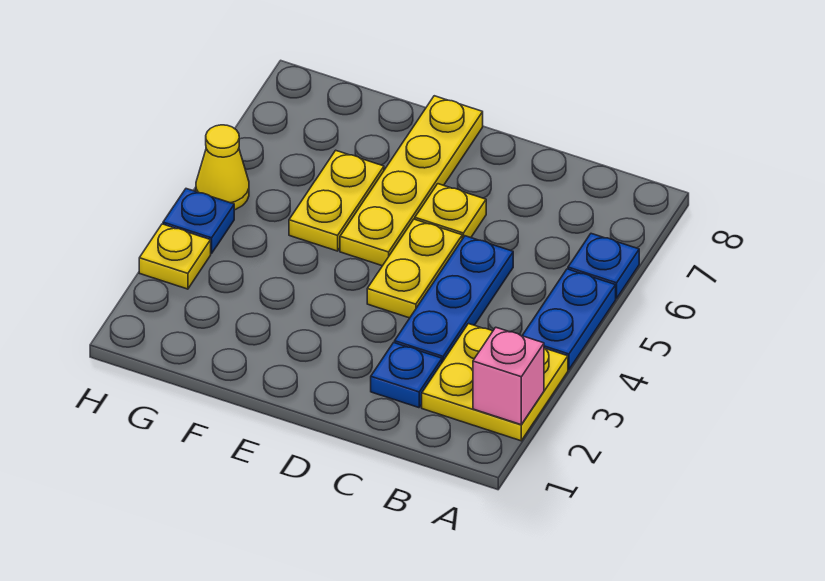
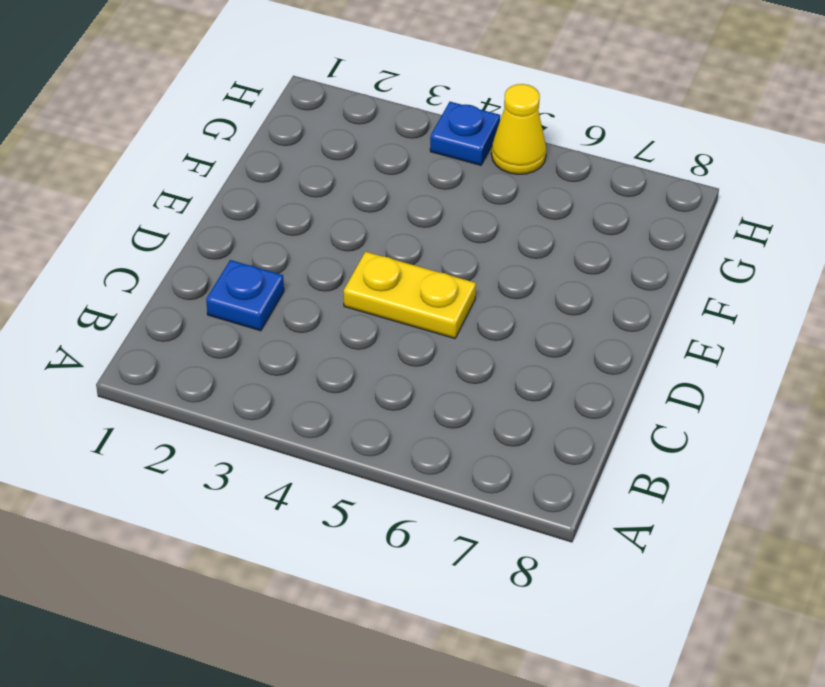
none -> yellow 2x2 plate [422,324,568,441]
none -> blue 1x2 plate [522,269,616,370]
none -> blue 1x1 plate [568,234,639,298]

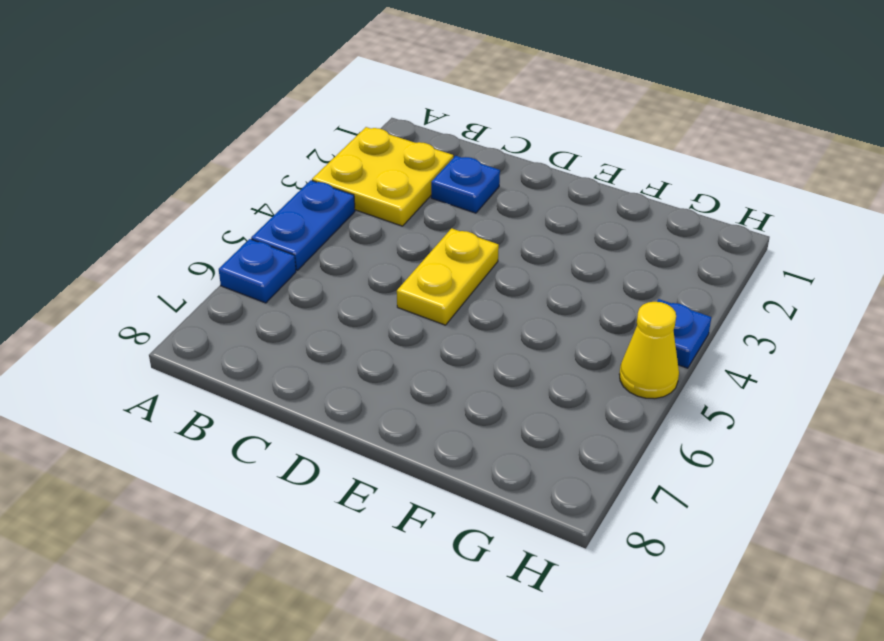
none -> blue 1x3 plate [395,236,513,362]
none -> yellow 1x1 plate [415,184,486,239]
none -> yellow 1x4 plate [340,96,483,266]

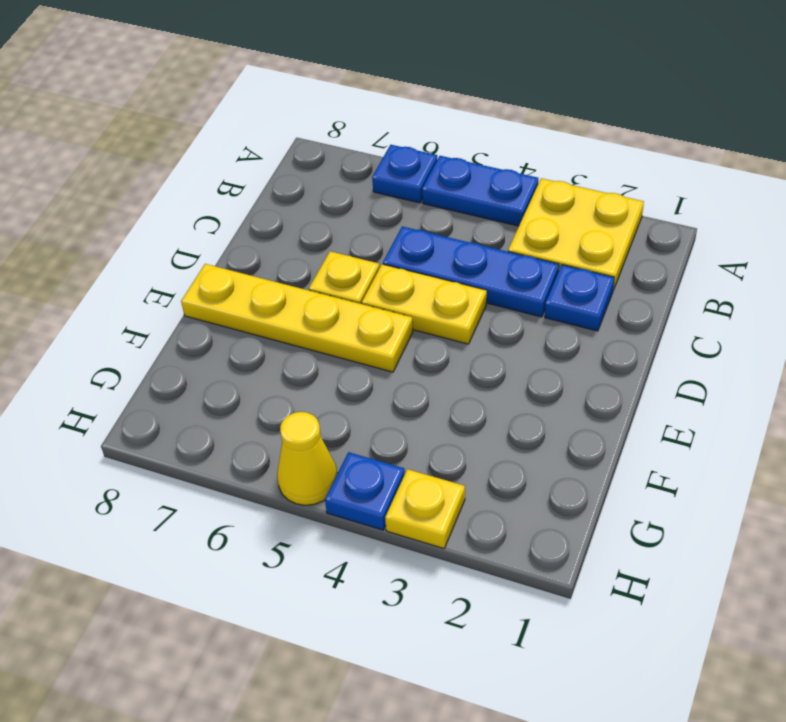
none -> yellow 1x2 plate [289,150,384,251]
none -> pink 1x1 brick [473,327,544,425]

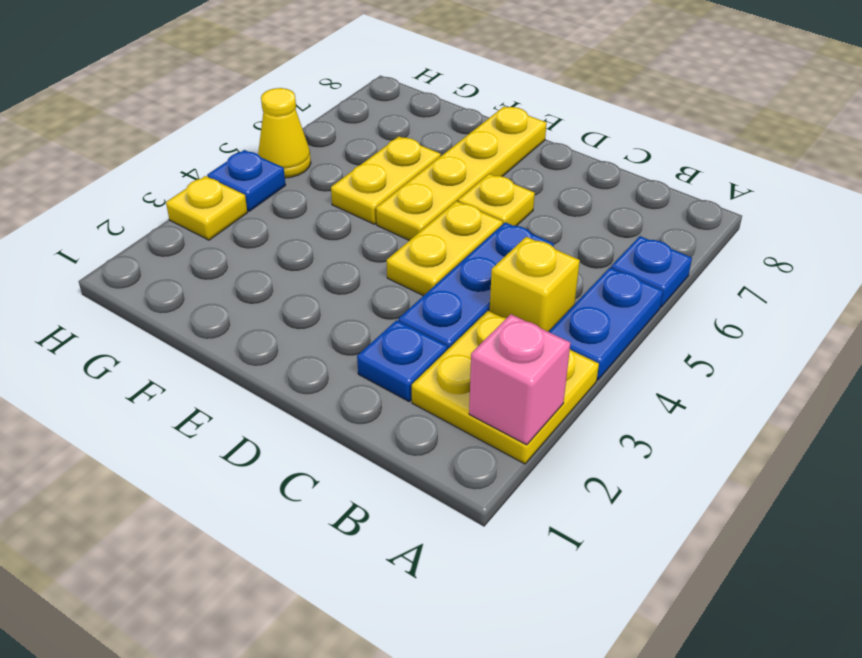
yellow 1x1 brick [490,237,580,332] -> none

